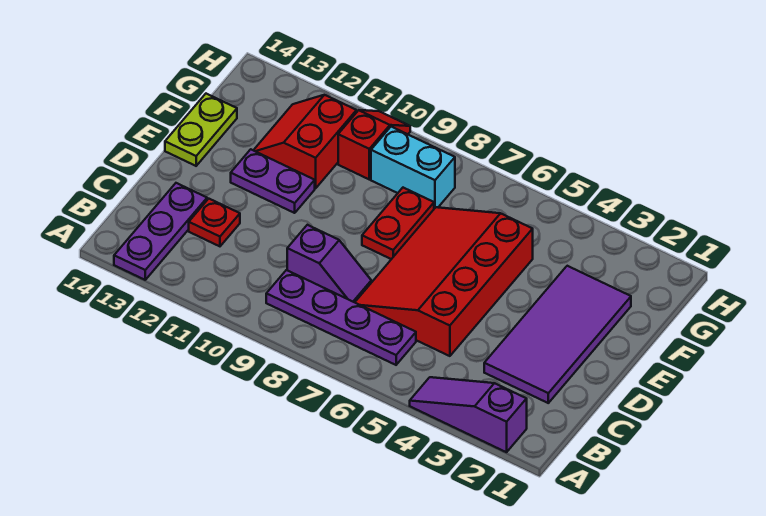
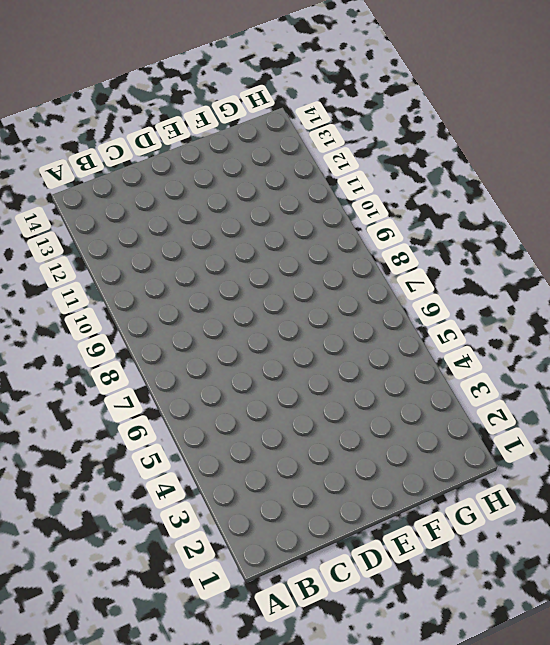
none -> purple 1x3 slope [410,377,527,452]
none -> purple 1x3 plate [114,183,207,280]
none -> purple 1x4 plate [266,270,416,365]

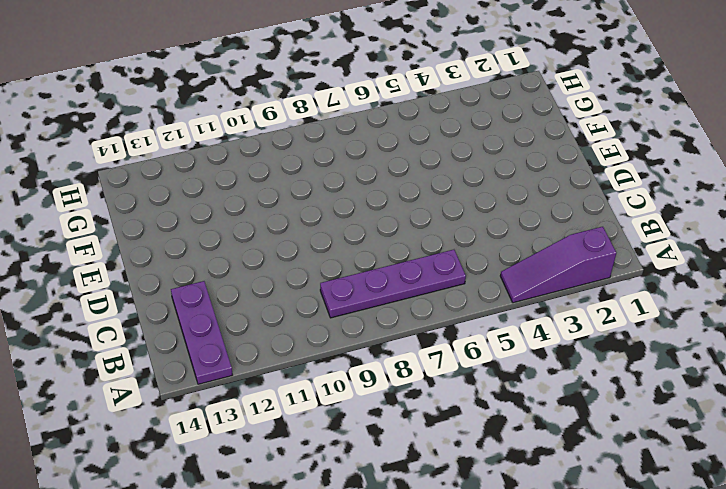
none -> purple 2x4 tile [484,266,631,403]
none -> red 3x4 slope [355,207,533,356]
none -> purple 1x2 slope [287,225,371,302]

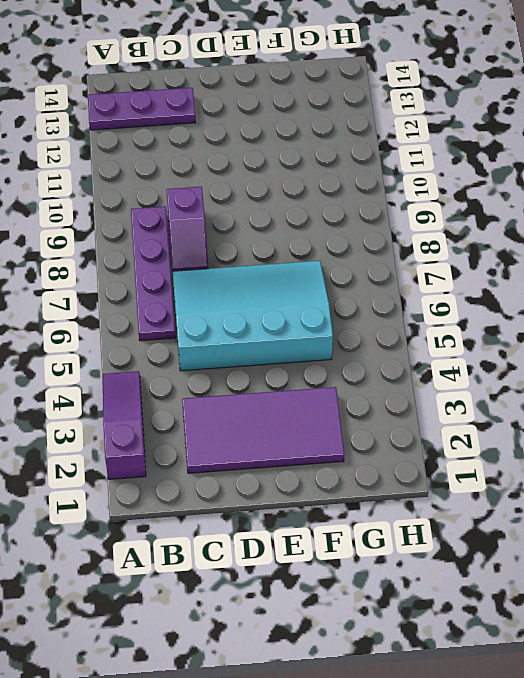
cyan 3x4 slope [173,261,333,371] -> red 3x4 slope [355,207,533,356]
none -> red 1x1 plate [189,199,240,246]
none -> red 1x2 plate [362,188,434,259]
none -> purple 1x2 plate [231,149,315,213]

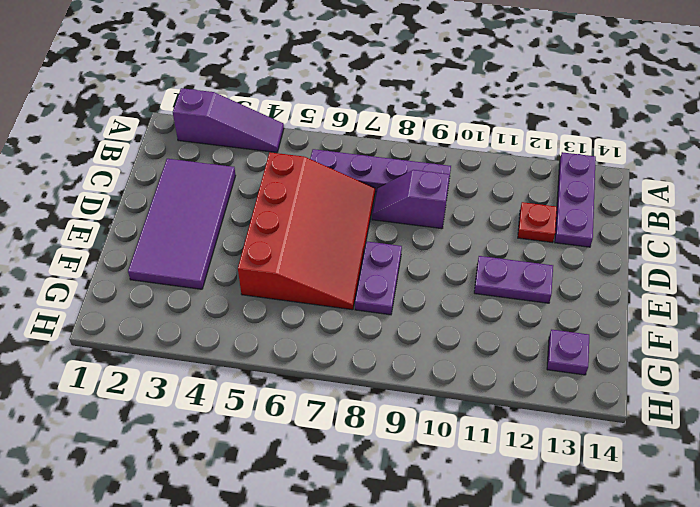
purple 1x2 plate [355,242,402,315] -> red 1x2 plate [362,188,434,259]
purple 1x1 plate [547,330,589,375] -> none
none -> lime 1x2 plate [165,94,237,166]
none -> red 2x2 slope [253,95,357,188]
none -> cyan 1x2 brick [371,127,455,209]

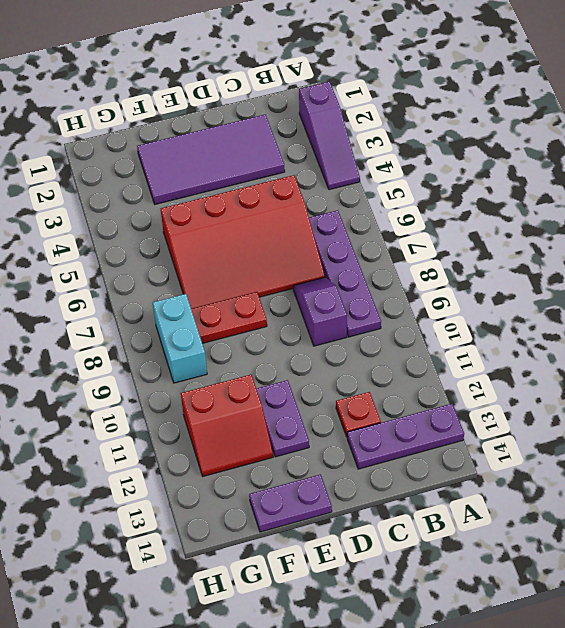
purple 1x2 plate [249,474,332,532] -> lime 1x2 plate [165,94,237,166]
none -> red 1x2 slope [338,110,410,179]

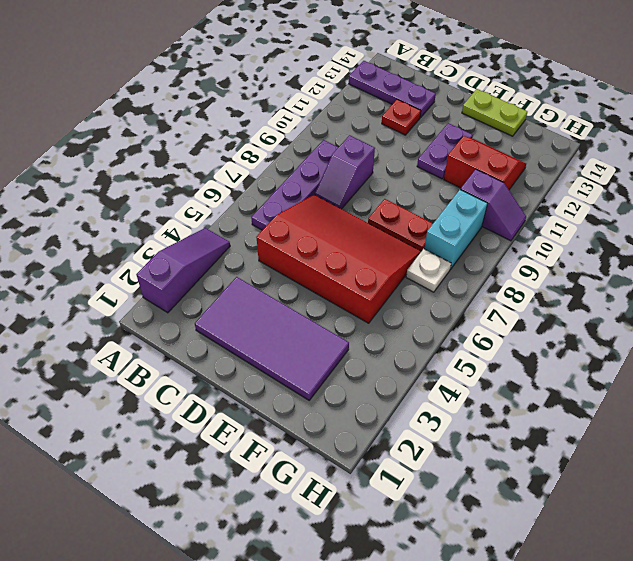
white 1x1 plate [406,249,451,292] -> none
purple 1x2 slope [460,169,526,241] -> red 1x2 slope [338,110,410,179]

